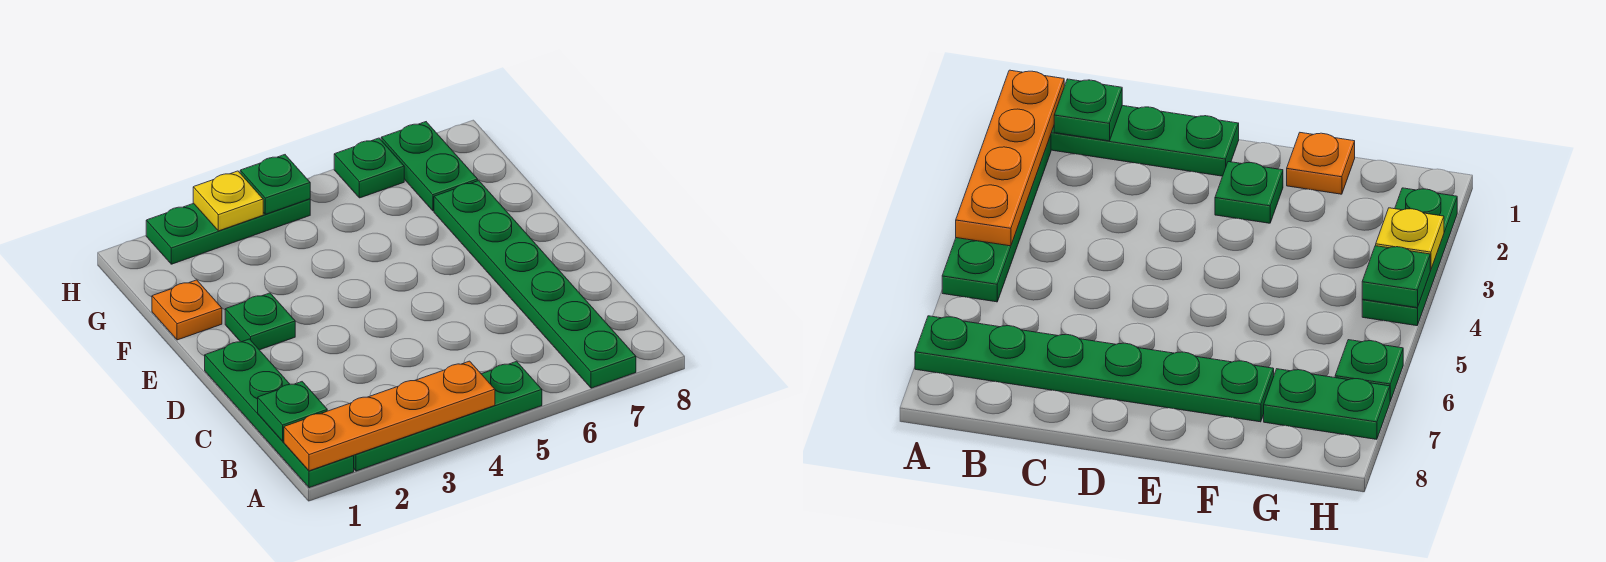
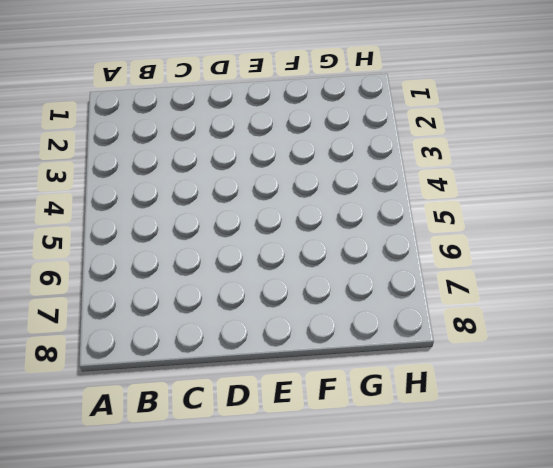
none -> green 1x4 plate [205,339,354,488]
none -> green 1x4 plate [354,361,542,471]
none -> green 1x6 plate [434,181,636,388]

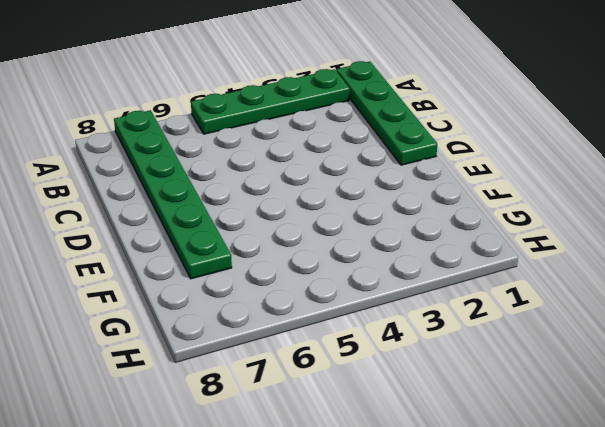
none -> green 1x1 plate [225,293,295,350]
none -> orange 1x1 plate [152,280,222,340]
none -> green 1x2 plate [381,122,478,211]

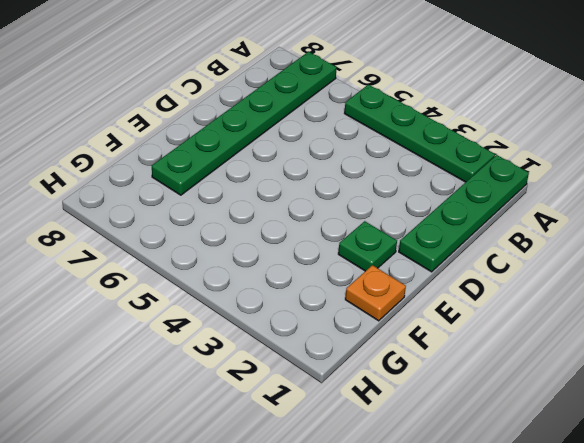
none -> green 1x2 plate [381,122,478,211]
none -> green 1x3 plate [146,199,310,264]
none -> green 1x1 plate [334,138,404,198]

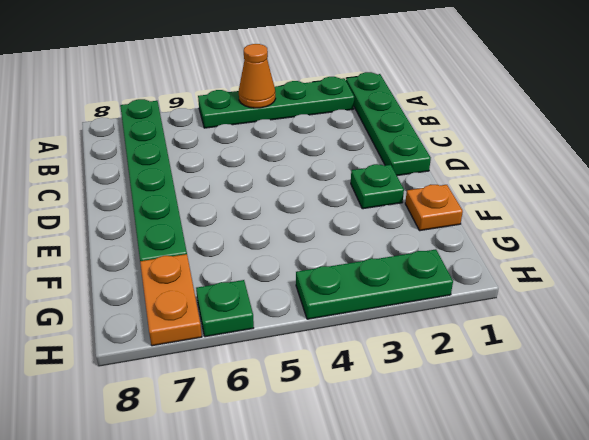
orange 1x1 cone [239,44,276,108] -> orange 1x4 plate [284,361,495,471]
orange 1x2 plate [140,254,202,346] -> green 1x2 plate [381,122,478,211]
none -> green 1x1 plate [258,382,327,441]
none -> yellow 1x1 plate [193,171,263,231]
none -> green 1x1 plate [240,155,310,214]

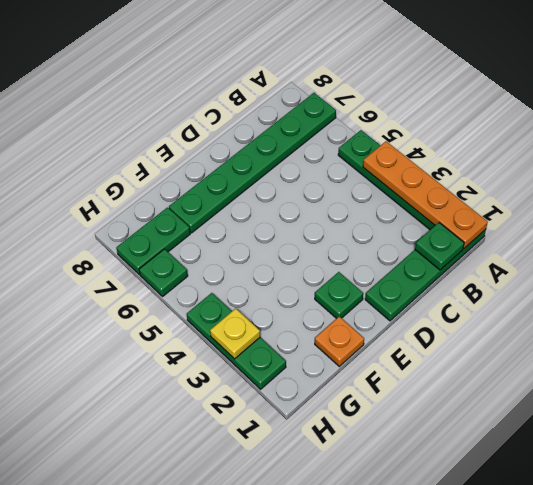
none -> green 1x1 plate [240,155,310,214]

